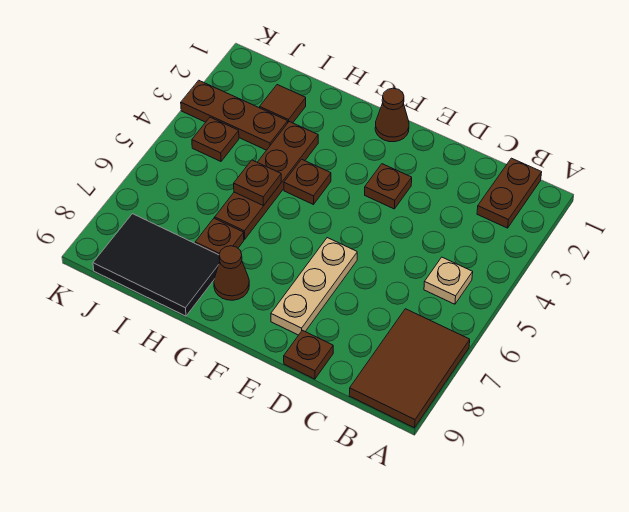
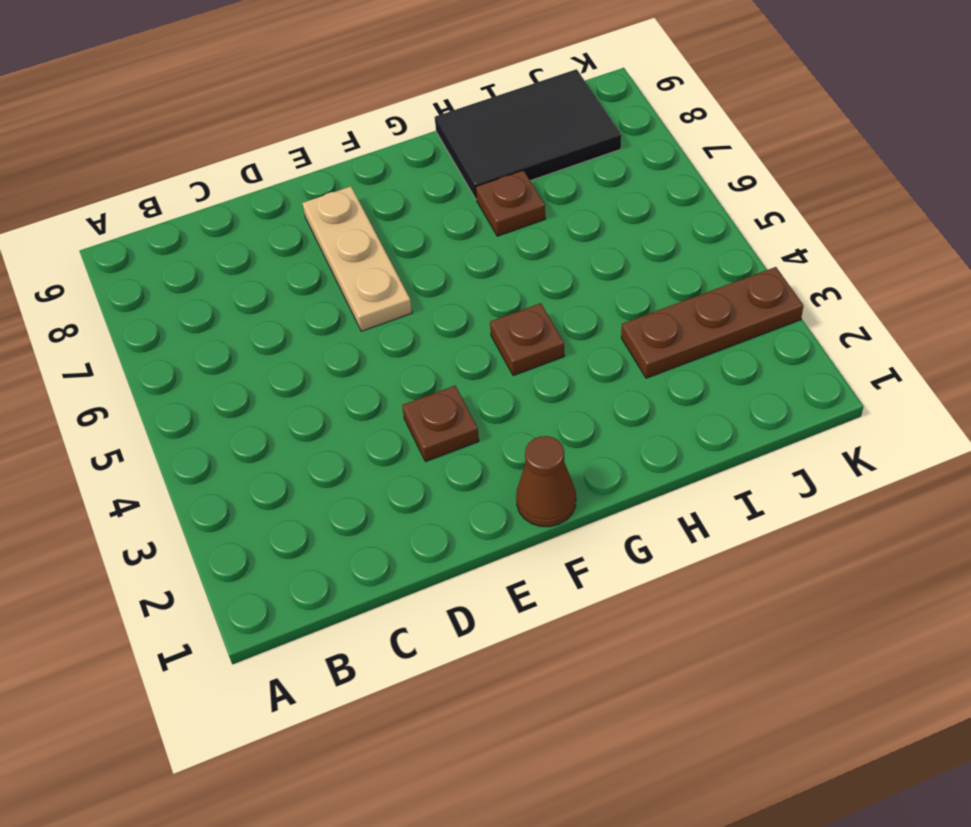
none -> brown 2x3 tile [349,309,470,428]
none -> brown 1x2 plate [477,158,542,228]
none -> tan 1x1 plate [424,257,473,304]

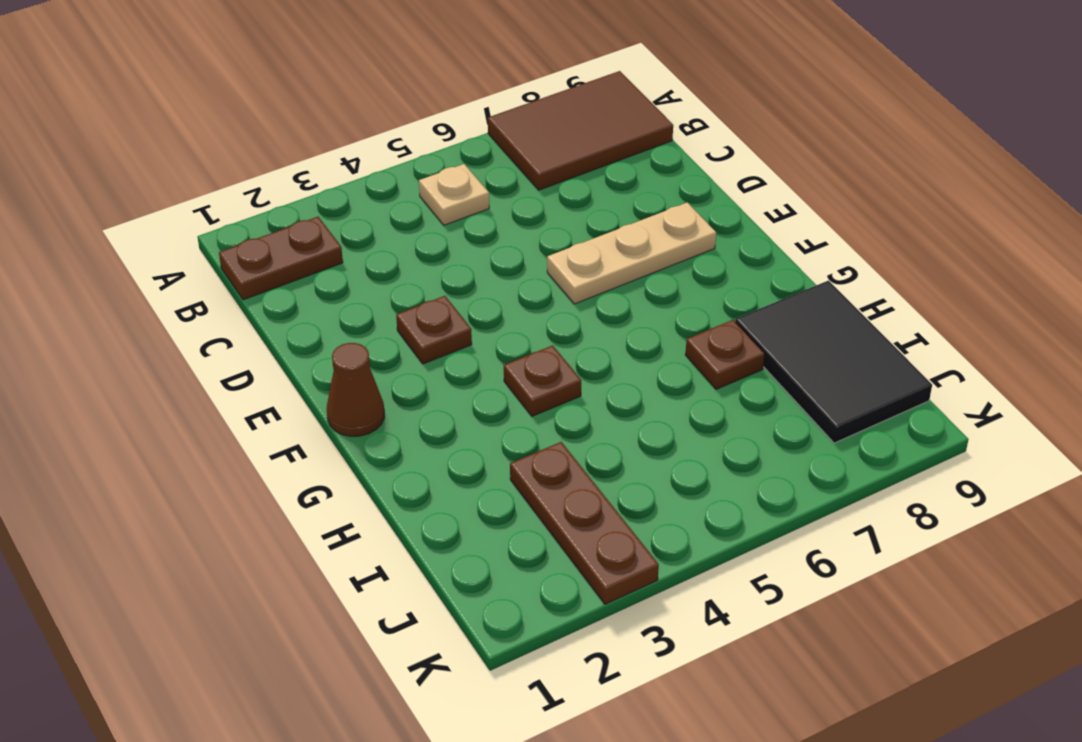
none -> brown 1x1 plate [284,330,333,379]
none -> brown 1x1 cone [214,246,249,300]
none -> brown 1x4 plate [215,122,318,239]

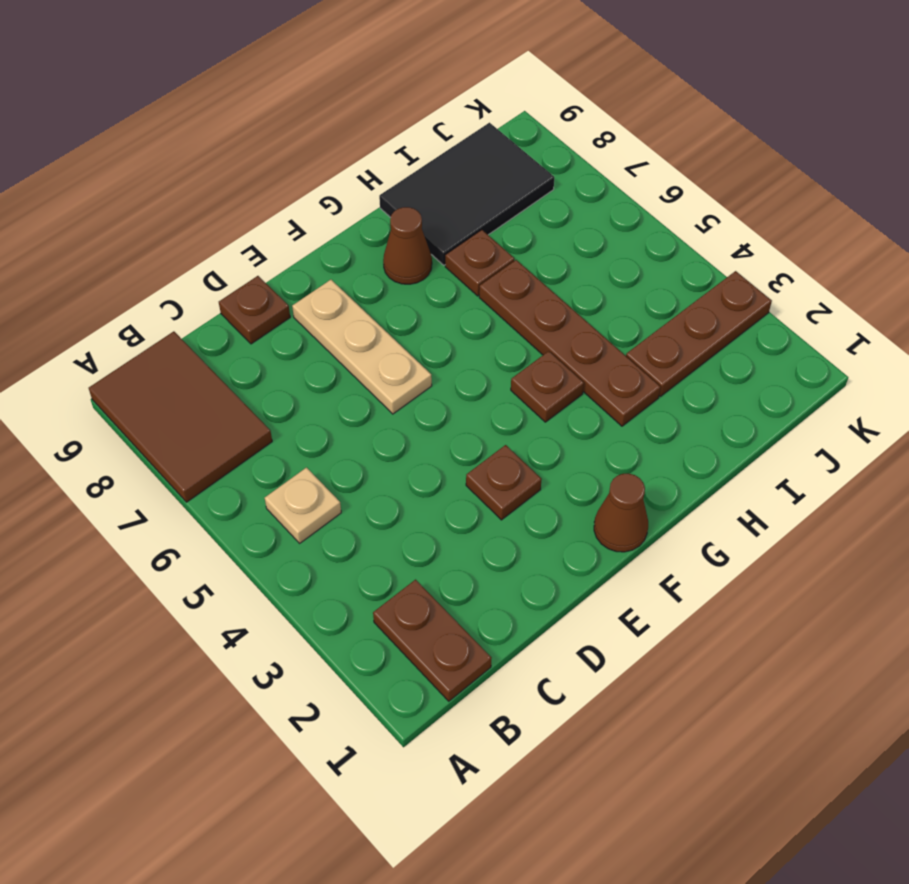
none -> brown 1x1 tile [260,85,306,123]
none -> brown 1x1 plate [192,117,239,161]
none -> brown 1x1 plate [234,160,281,206]

